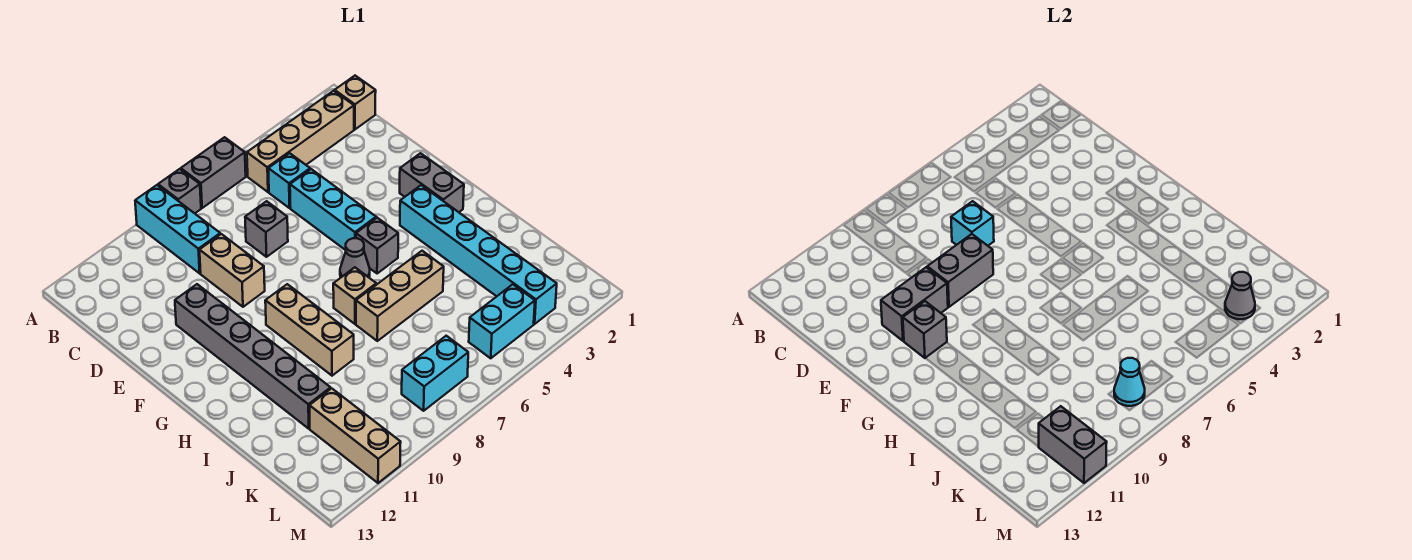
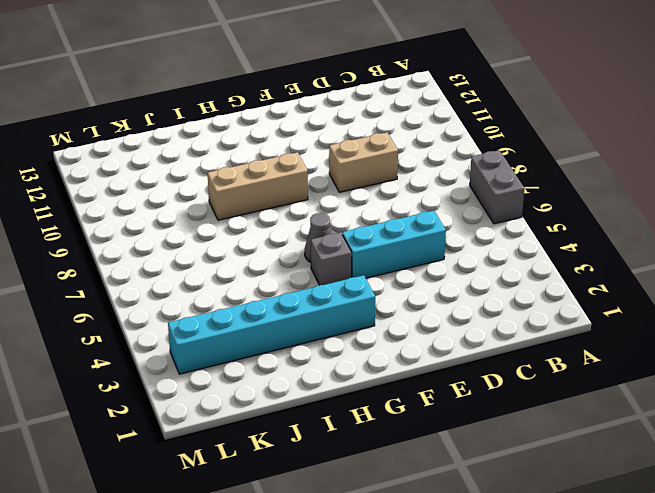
none -> grey 1x1 brick [158,169,201,213]
none -> cyan 1x3 brick [135,185,220,273]
none -> tan 1x1 brick [335,76,376,129]

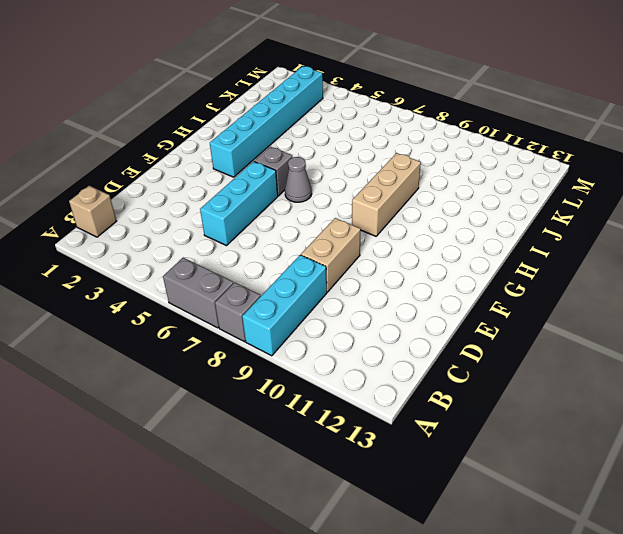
none -> tan 1x4 brick [247,91,354,192]
none -> cyan 1x1 brick [268,153,310,208]
none -> grey 1x1 brick [245,201,288,257]

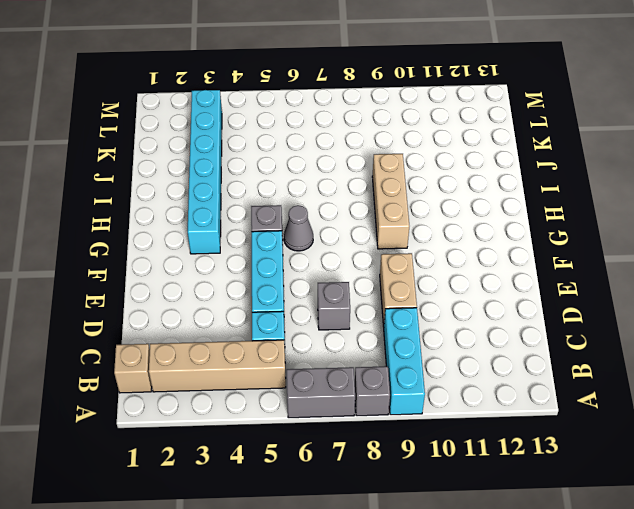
none -> grey 1x6 brick [175,284,331,429]
none -> grey 1x2 brick [400,153,464,212]
none -> tan 1x1 brick [333,267,376,324]

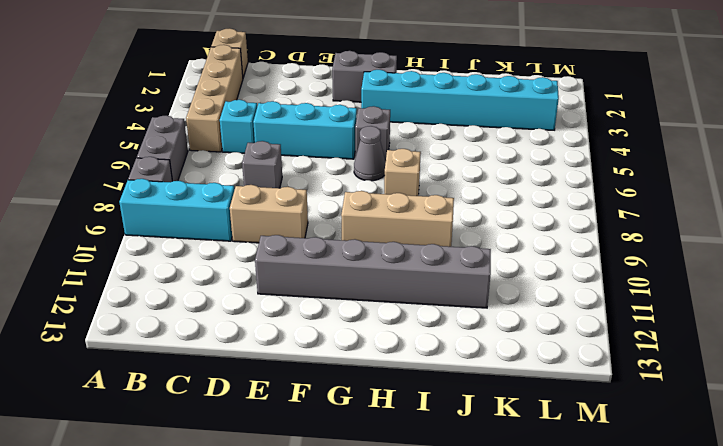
none -> tan 1x3 brick [356,251,444,341]
none -> tan 1x3 brick [309,388,401,483]
none -> cyan 1x2 brick [469,284,535,358]

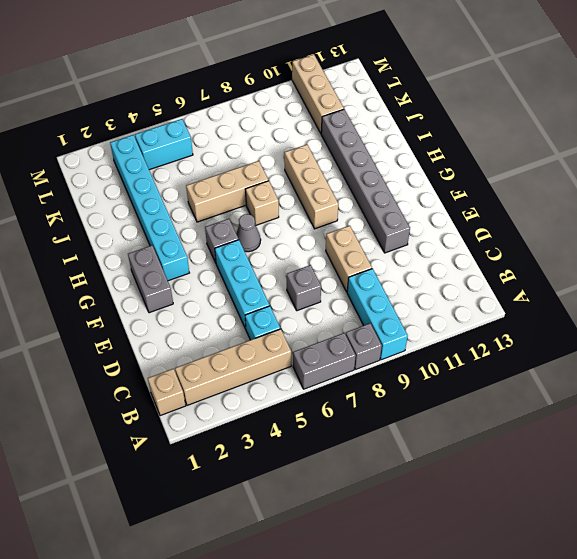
none -> cyan 1x2 brick [402,336,468,411]
none -> cyan 1x1 brick [951,201,994,246]
none -> grey 1x2 brick [927,234,993,307]

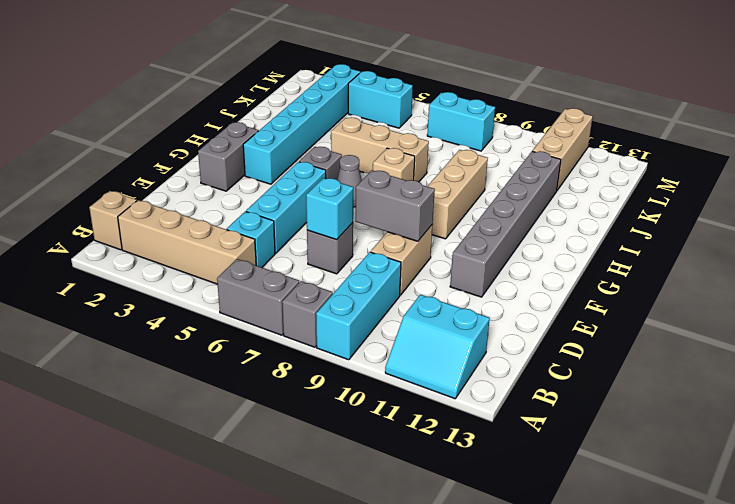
cyan 2x2 slope [385,295,490,399] -> none
none -> grey 1x2 brick [881,267,948,341]
none -> grey 1x1 brick [903,301,947,358]
none -> grey 1x1 cone [1225,272,1255,319]

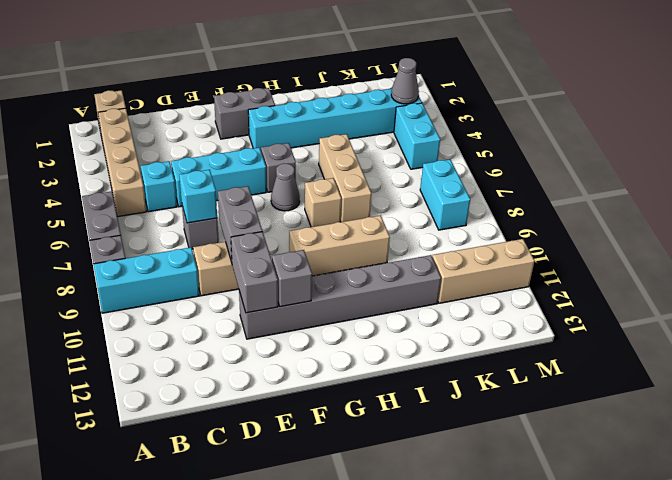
none -> cyan 1x1 cone [1114,358,1145,406]
none -> grey 1x2 brick [1039,406,1107,483]

